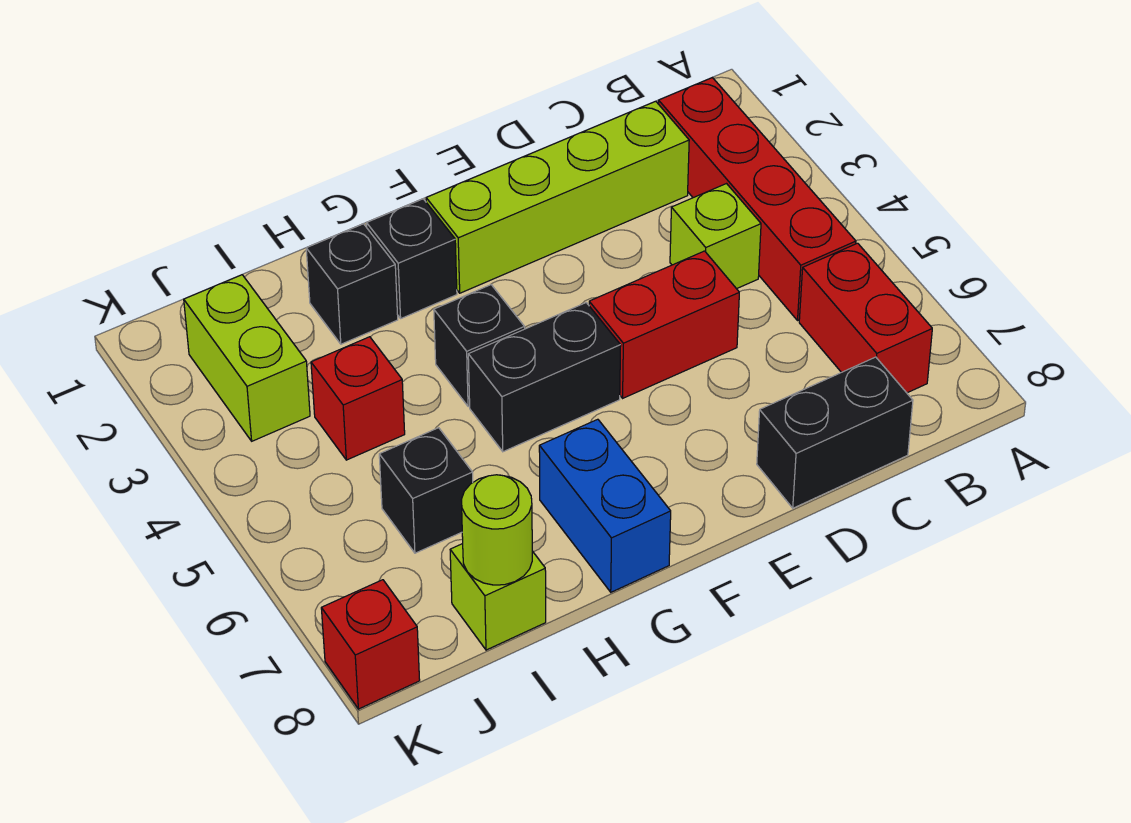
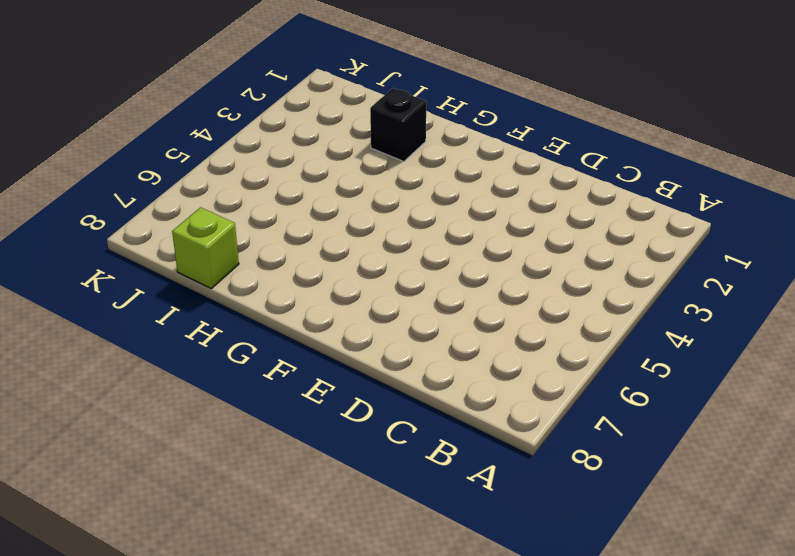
none -> red 1x4 brick [659,78,856,320]
none -> red 1x2 brick [799,243,932,393]
none -> lime 1x4 brick [426,101,689,293]

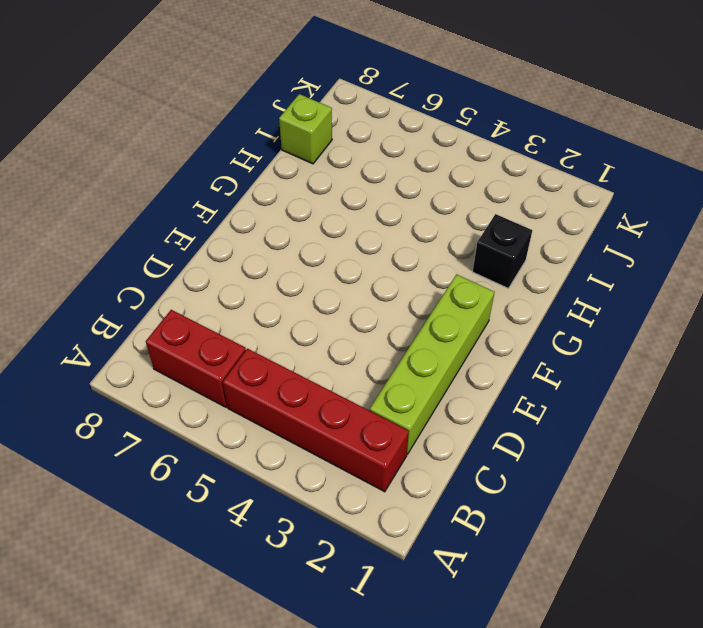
none -> lime 1x1 brick [670,184,761,289]
none -> black 1x2 brick [757,357,913,508]
none -> red 1x2 brick [589,251,739,398]

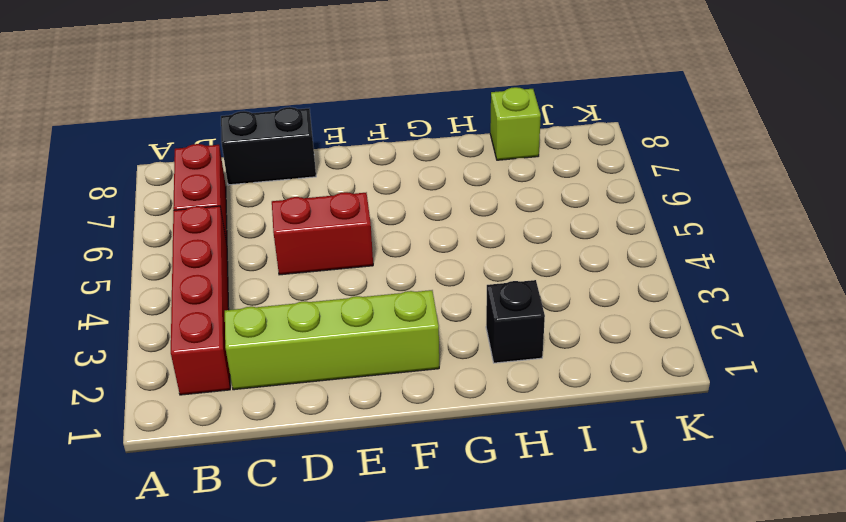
none -> lime 1x1 brick [670,184,761,289]
none -> black 1x2 brick [468,303,621,452]
none -> black 1x1 brick [367,199,457,318]

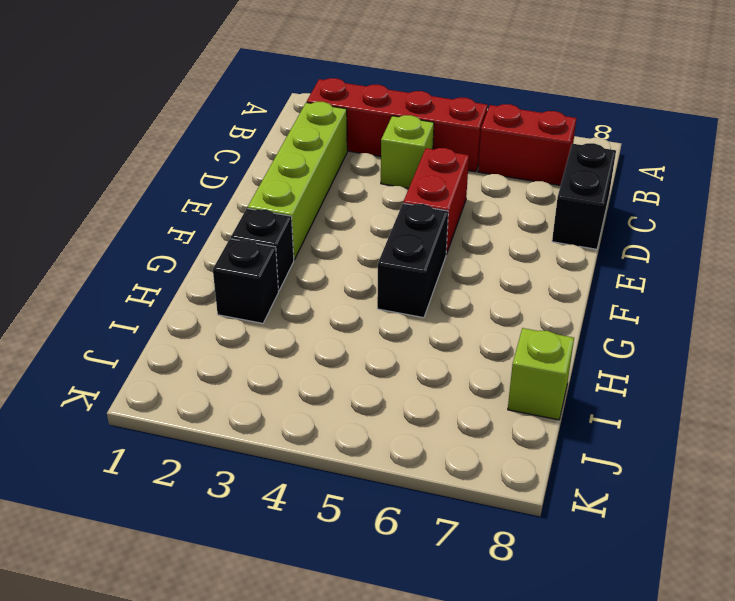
none -> black 1x1 brick [434,285,525,407]
none -> blue 1x2 brick [539,419,671,592]
none -> red 1x1 brick [311,337,405,460]

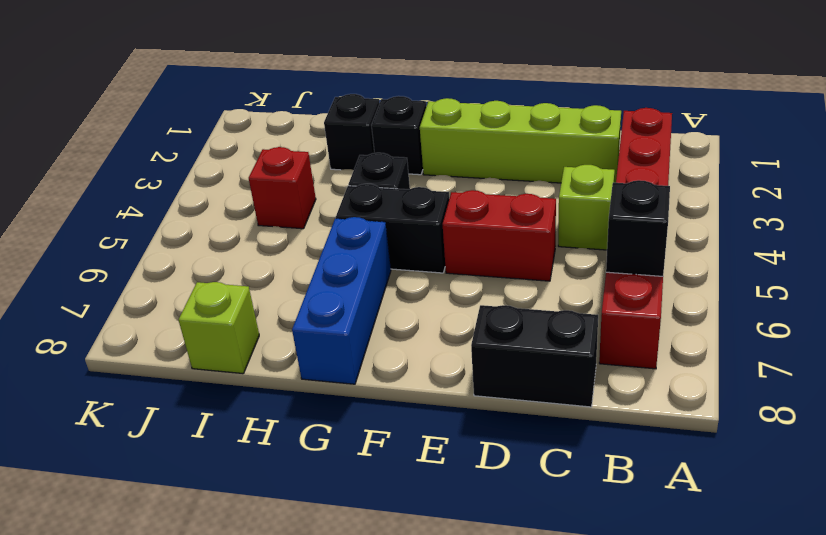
black 1x1 brick [606,180,670,276] -> black 1x1 brick moved to [379,428,473,553]
blue 1x3 brick [292,217,391,384] -> blue 1x2 brick [539,419,671,592]
none -> lime 1x2 brick [184,275,310,441]
none -> red 1x1 brick [321,580,420,709]
none -> lime 1x1 round brick [461,475,532,585]

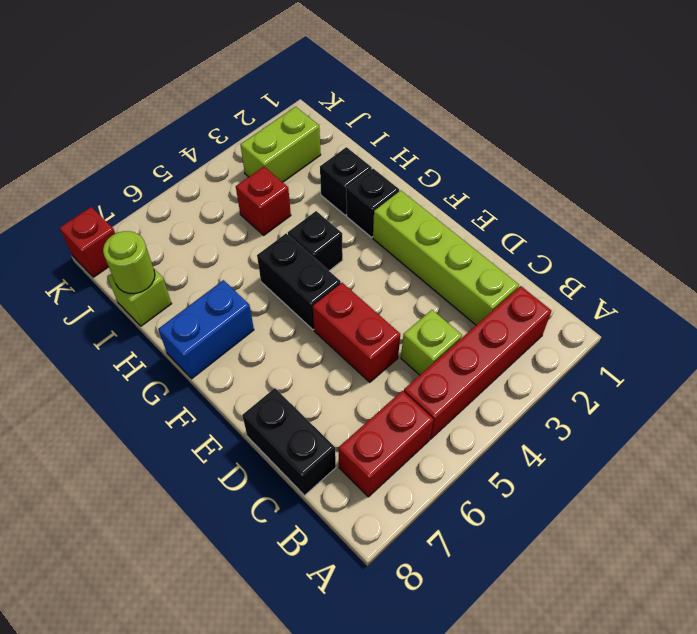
none -> black 1x1 brick [379,428,473,553]

